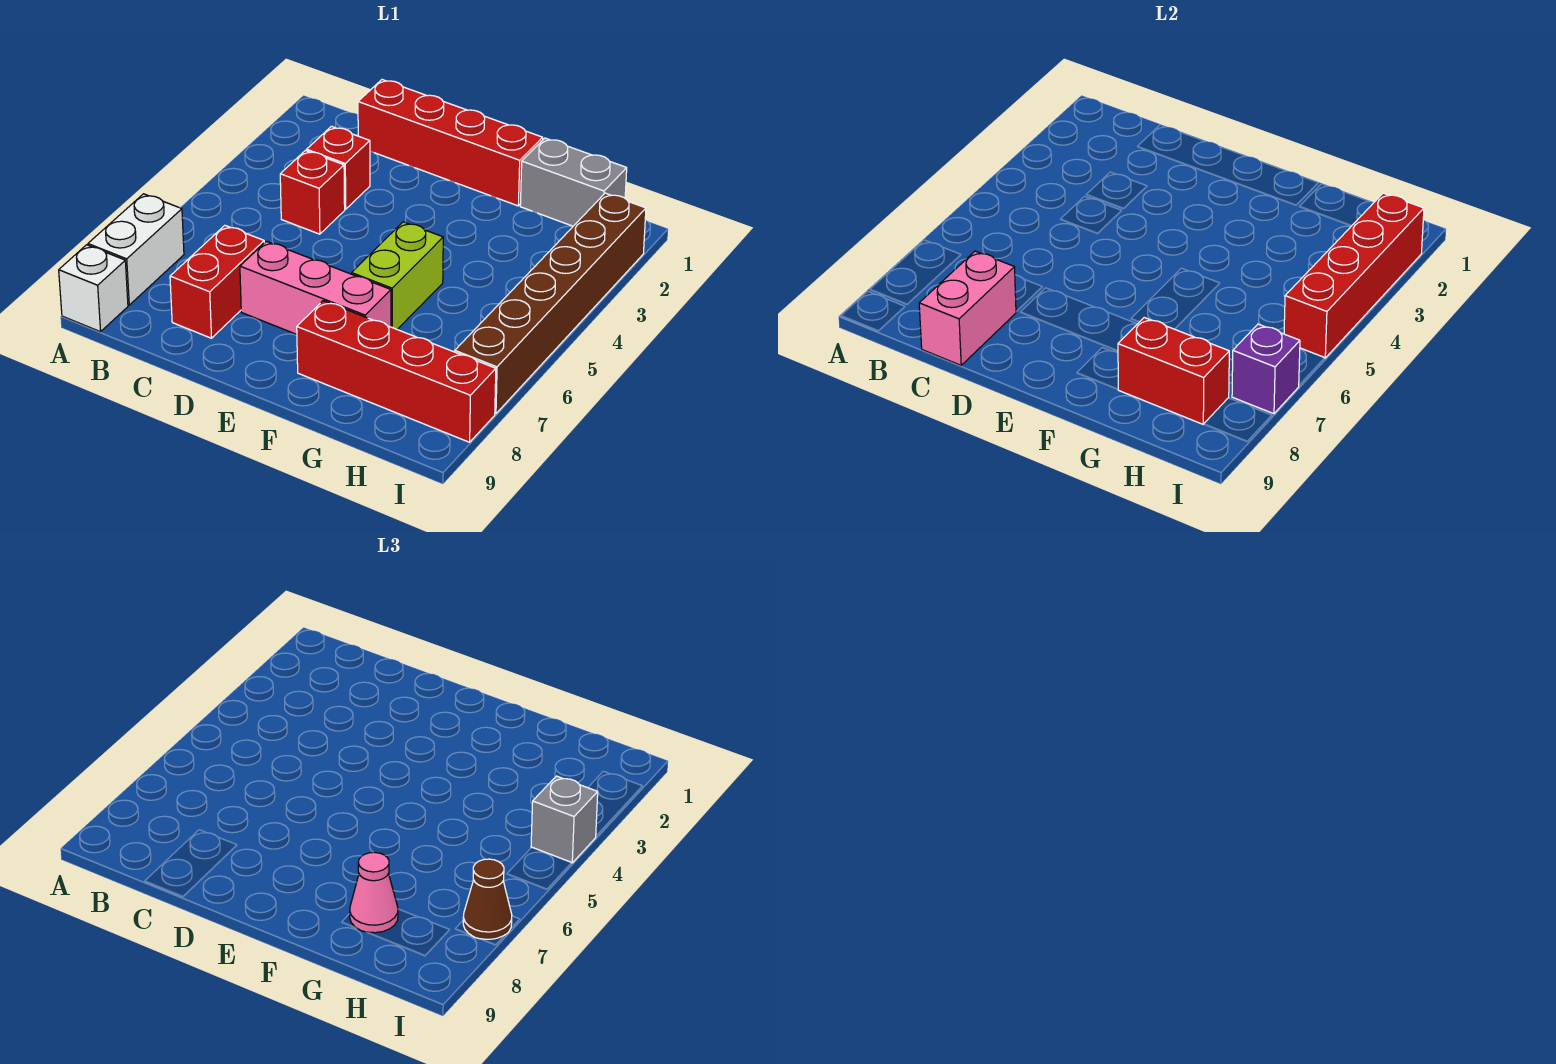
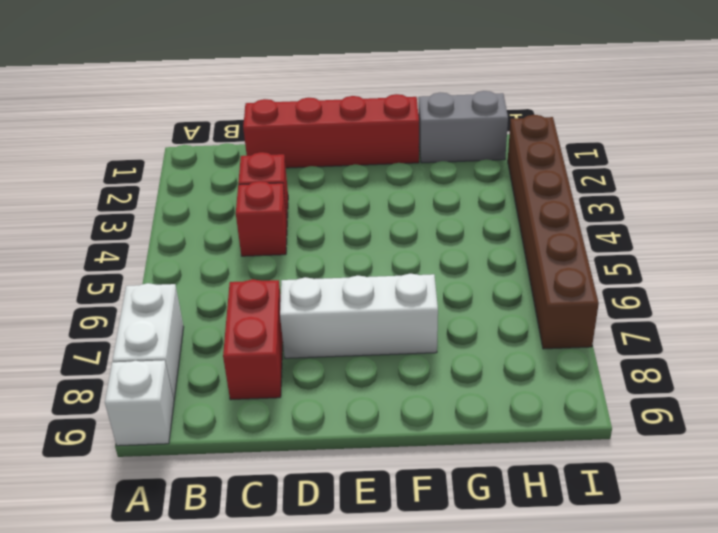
white 1x3 brick [280,274,438,358] -> pink 1x3 brick [240,241,391,334]
none -> lime 1x2 brick [352,222,443,329]
none -> red 1x4 brick [297,301,496,442]
none -> pink 1x2 brick [919,251,1016,365]

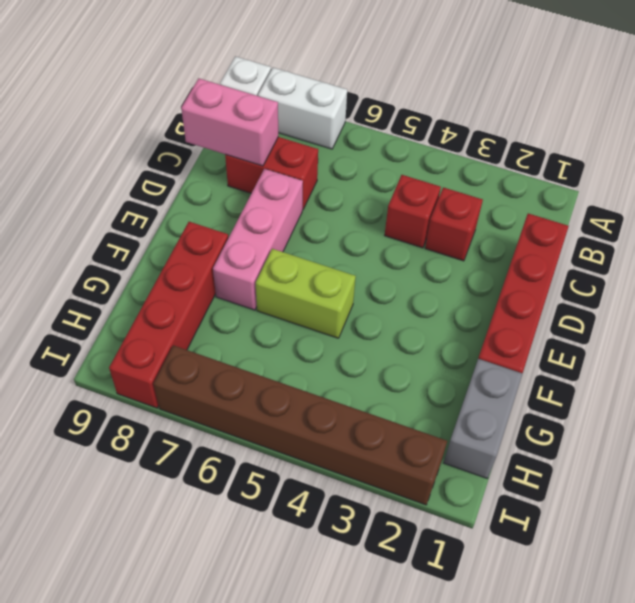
none -> red 1x2 brick [1118,318,1229,424]
none -> red 1x4 brick [1284,193,1424,358]
none -> purple 1x1 brick [1232,324,1300,414]

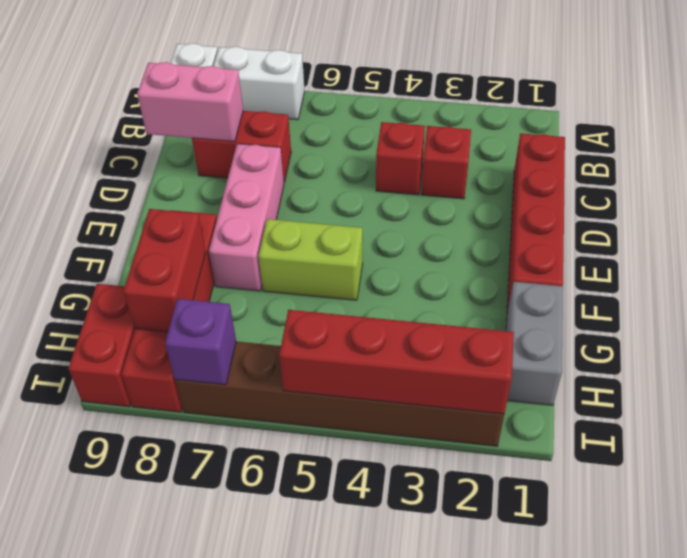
red 1x2 brick [68,284,135,407] -> none
none -> pink 1x1 cone [350,852,398,933]
none -> grey 1x1 brick [531,776,598,863]
none -> brown 1x1 cone [463,859,512,939]

